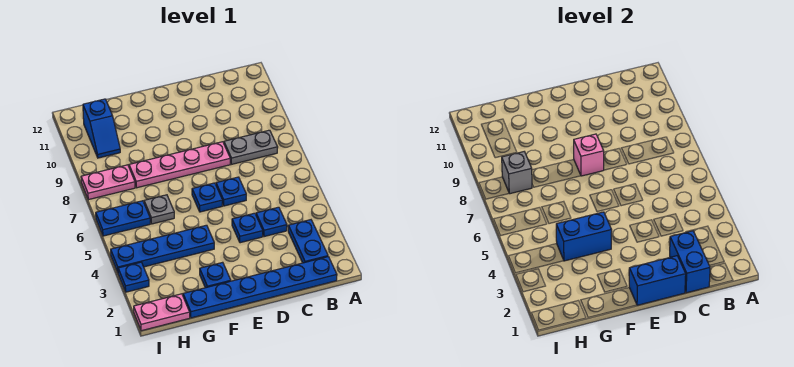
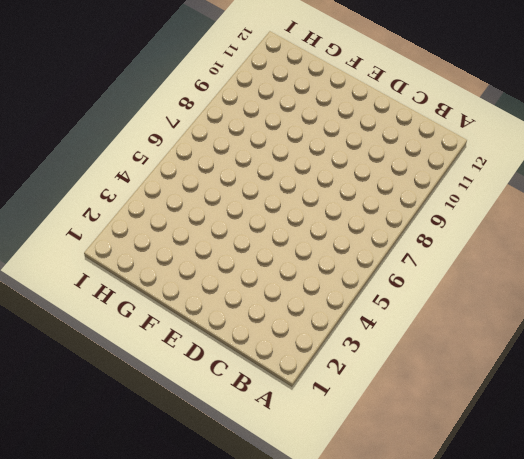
none -> blue 1x6 plate [183,257,337,318]
none -> blue 1x2 plate [288,220,328,263]
none -> grey 1x2 plate [224,130,278,164]

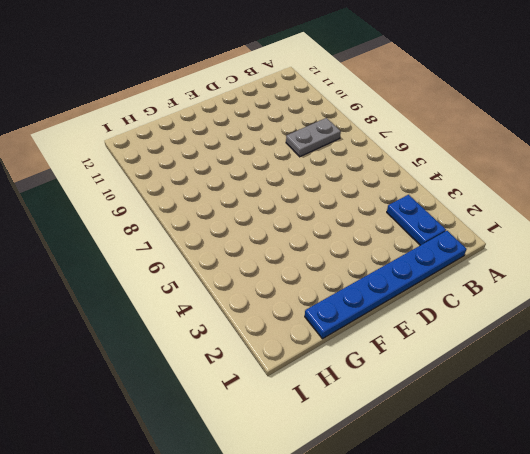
none -> blue 1x1 plate [256,207,287,237]
none -> blue 1x1 plate [232,213,263,243]
none -> blue 1x1 plate [216,177,246,206]

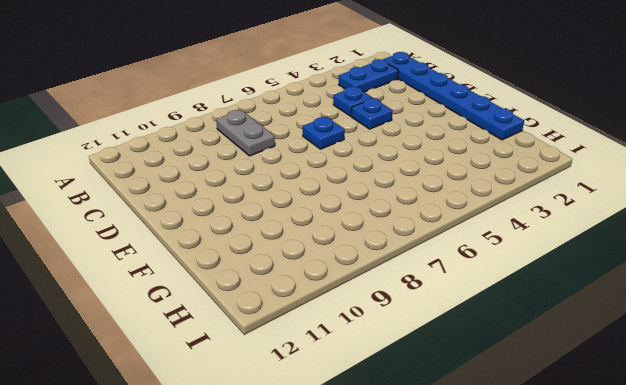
none -> pink 1x4 plate [129,142,230,188]
none -> blue 1x1 plate [192,183,222,212]
none -> blue 1x1 plate [200,262,231,288]

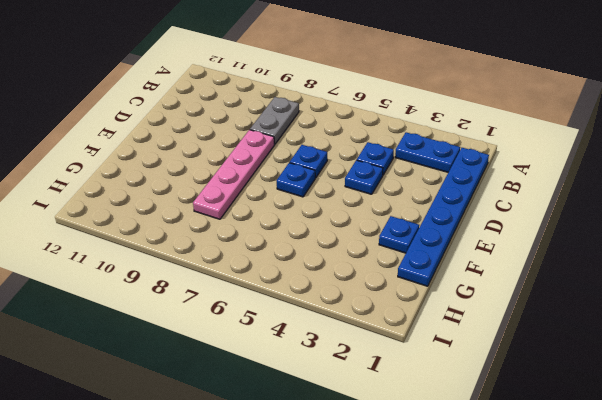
none -> blue 1x4 plate [111,225,214,272]
none -> grey 1x1 plate [144,195,174,224]
none -> pink 1x2 plate [134,294,190,331]

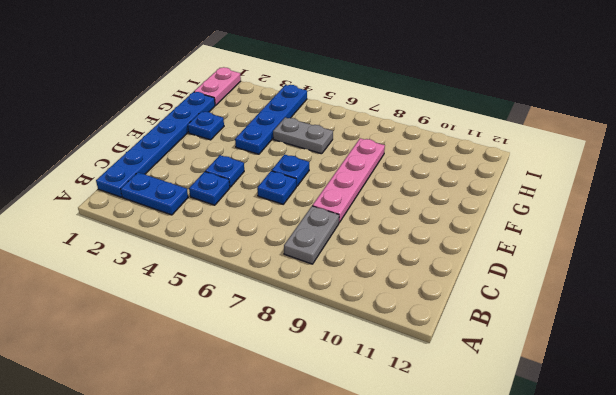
grey 1x2 plate [273,118,333,154] -> grey 1x1 plate [144,195,174,224]
none -> blue 1x2 plate [96,201,150,236]
none -> pink 1x2 plate [81,165,135,200]
none -> blue 1x2 slope [83,99,120,158]

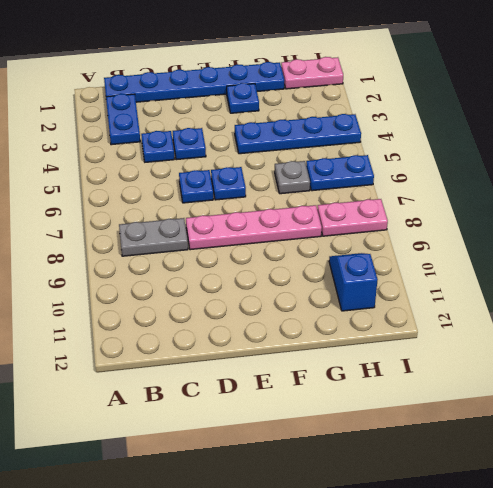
none -> blue 1x1 plate [118,262,149,292]
none -> blue 1x2 brick [670,231,710,293]
none -> blue 1x2 brick [629,256,686,305]

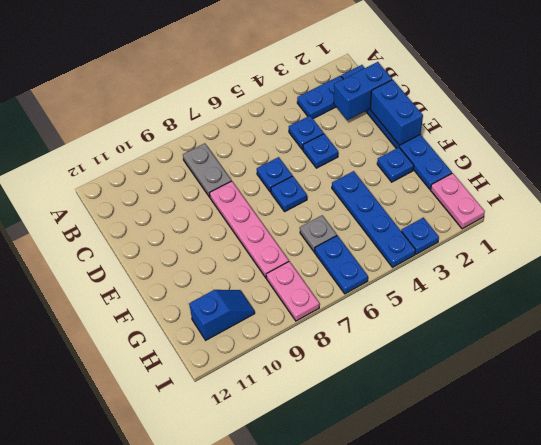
none -> pink 1x1 brick [574,134,604,176]
none -> blue 1x2 brick [556,212,612,261]
none -> grey 1x1 brick [502,152,532,194]

